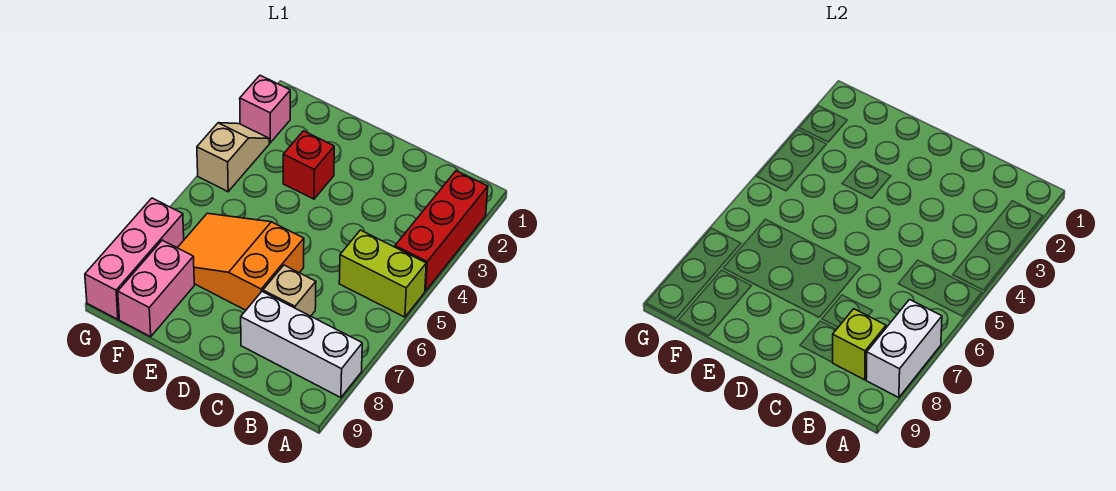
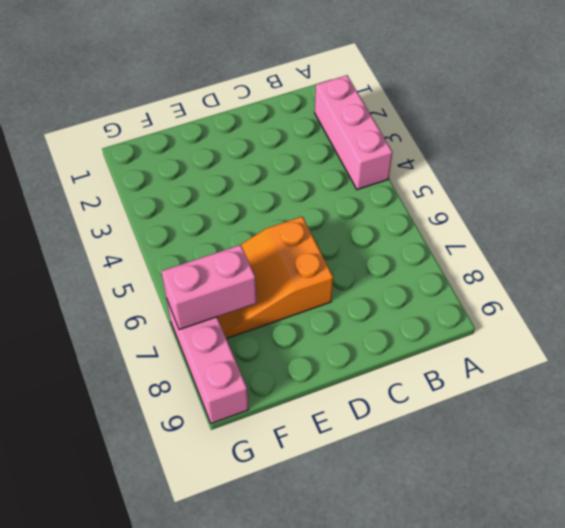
pink 1x3 brick [315,75,392,190] -> red 1x3 brick [395,171,488,291]
pink 1x2 brick [161,245,257,330] -> pink 1x2 brick turned to [118,240,194,337]
none -> lime 1x2 brick [339,230,426,317]
none -> white 1x3 brick [241,292,362,398]
none -> tan 1x1 brick [263,265,316,316]

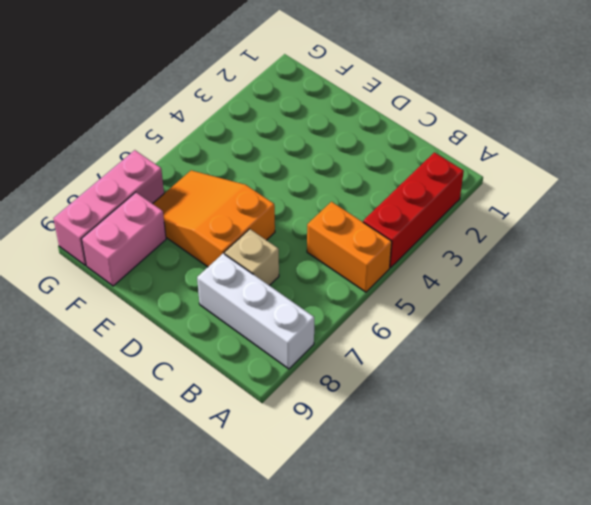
orange 1x2 brick [307,202,392,292] -> lime 1x2 brick [339,230,426,317]
none -> red 1x1 brick [283,131,334,199]
none -> pink 1x1 brick [240,75,290,143]
none -> tan 1x2 slope [197,123,269,192]

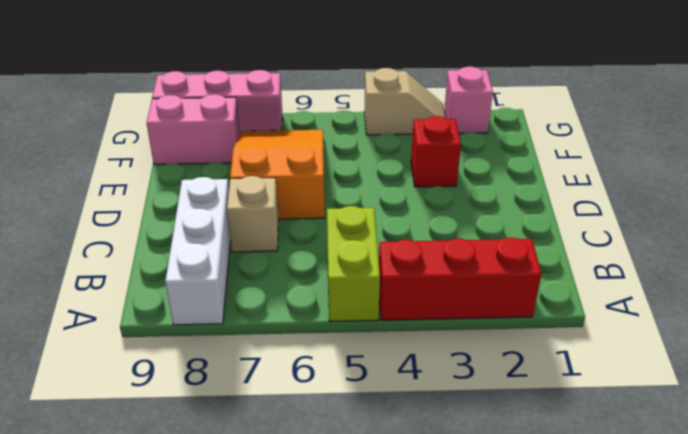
none -> white 1x2 brick [866,300,942,398]
none -> lime 1x1 brick [832,309,886,380]

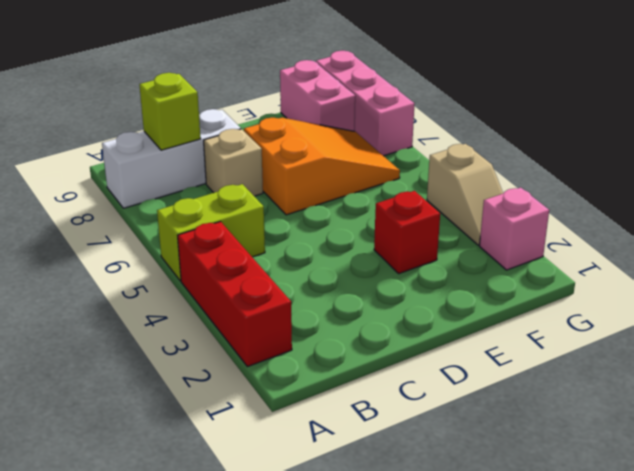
none -> white 1x2 brick [866,300,942,398]

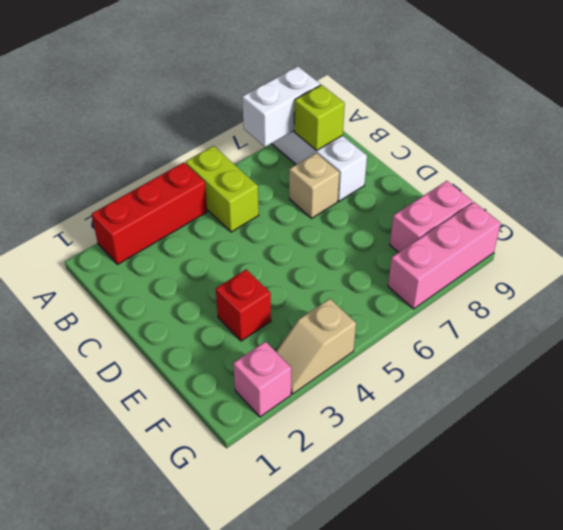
none -> orange 2x3 slope [178,213,304,310]

